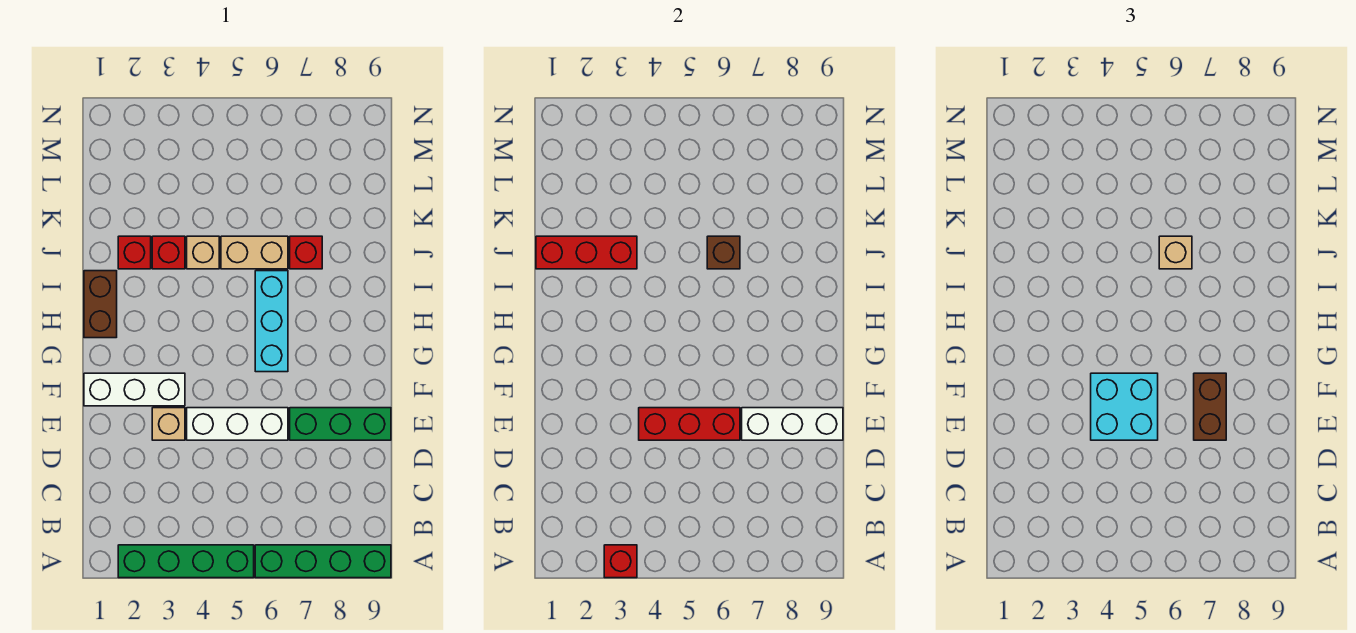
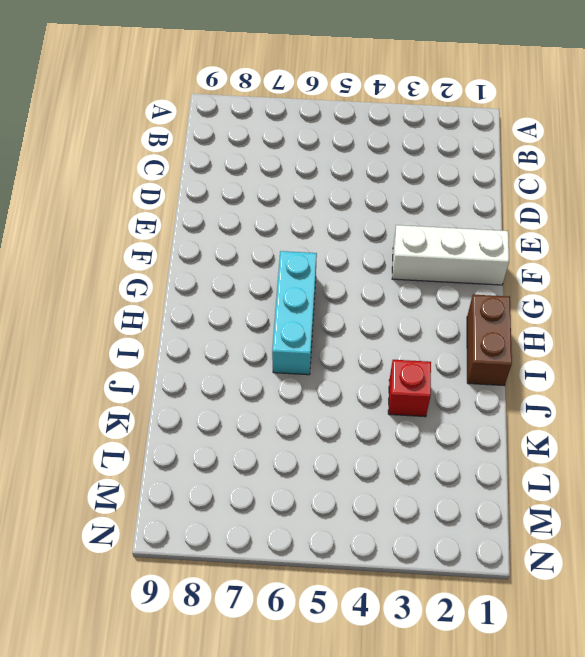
none -> green 1x4 brick [118,545,254,578]
none -> green 1x4 brick [255,545,391,578]
none -> tan 1x1 brick [152,408,185,440]

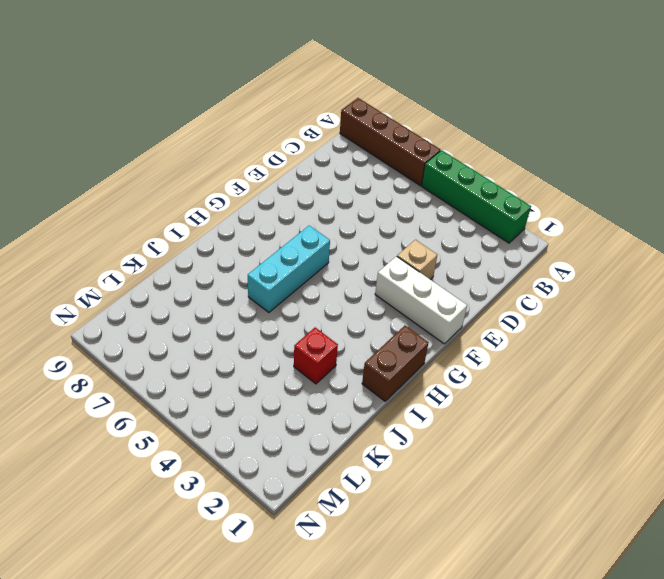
brown 1x4 brick [340,98,440,186] -> green 1x4 brick [255,545,391,578]
none -> white 1x3 brick [187,408,288,440]
none -> green 1x3 brick [290,408,391,440]
none -> red 1x1 brick [118,236,151,269]

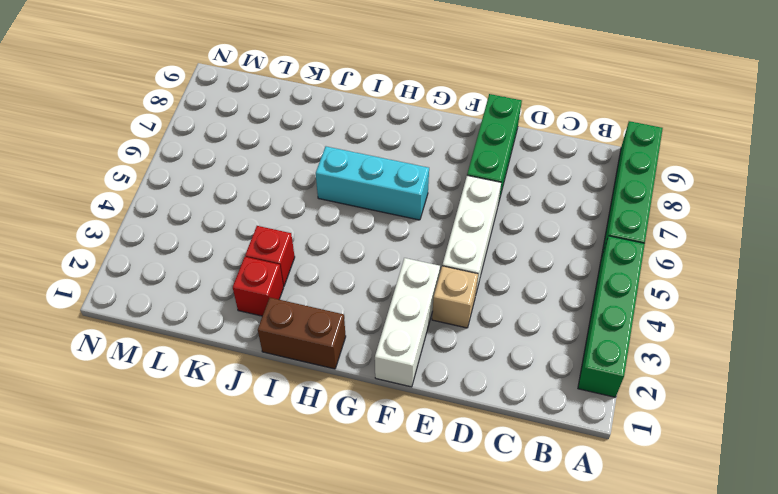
none -> tan 1x1 brick [187,236,219,269]
none -> tan 1x2 brick [221,236,288,269]
none -> red 1x1 brick [290,236,322,269]

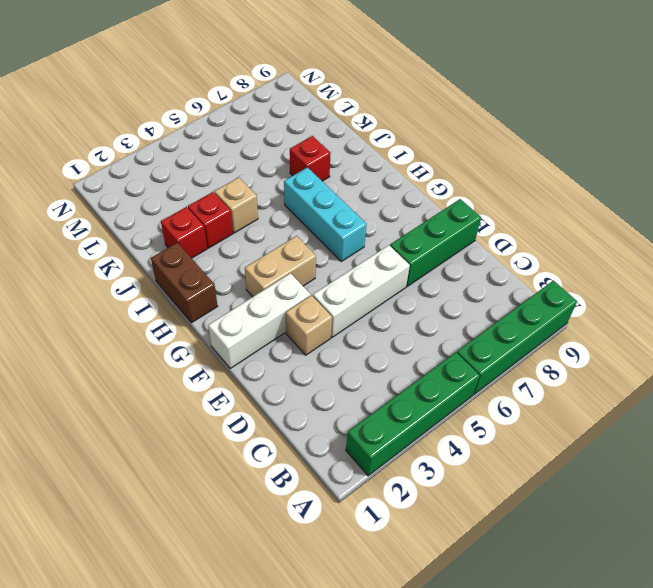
tan 1x2 brick [245,236,316,297] -> tan 1x2 brick moved to [221,236,288,269]
none -> red 1x1 brick [604,545,637,578]
none -> red 1x3 brick [639,408,740,440]
none -> white 1x3 brick [742,408,843,440]

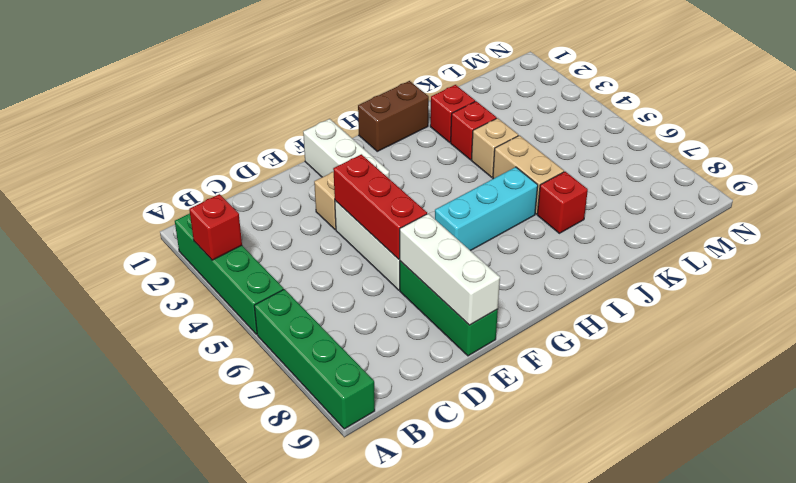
none -> red 1x3 brick [536,236,637,269]
none -> brown 1x1 brick [707,236,740,269]
none -> cyan 2x2 brick [1091,373,1158,440]

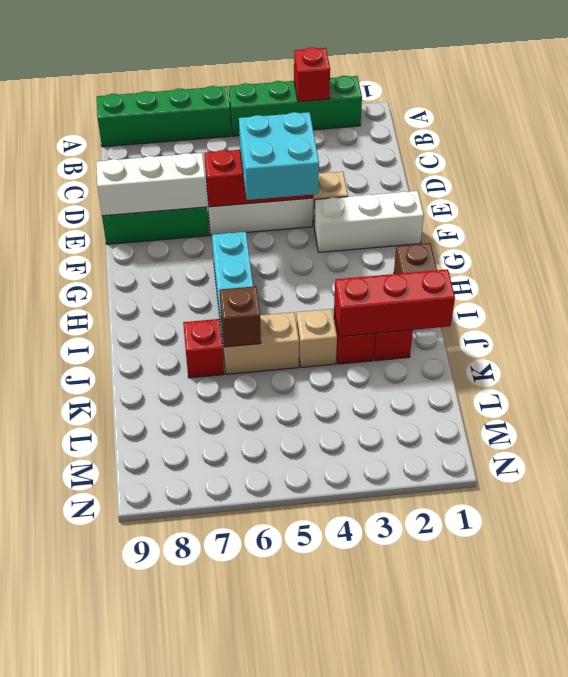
none -> brown 1x2 brick [1194,373,1226,440]
none -> tan 1x1 brick [1159,236,1192,269]

